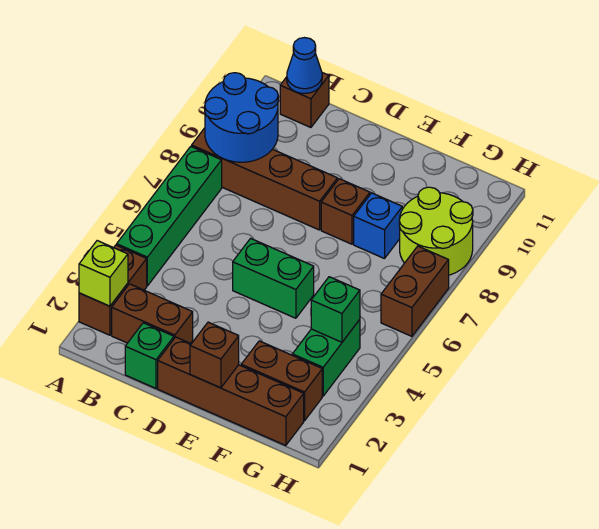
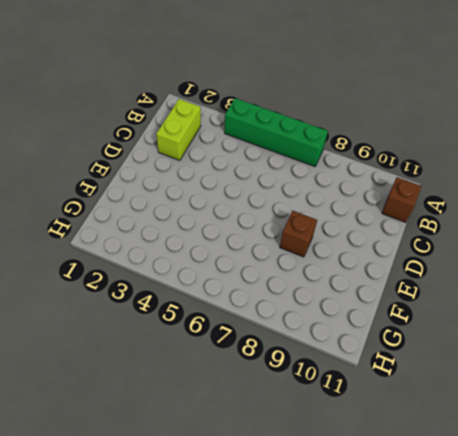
lime 1x2 brick [156,99,201,161] -> brown 1x2 brick [112,284,193,343]
none -> brown 1x2 brick [79,245,147,335]
none -> brown 1x4 brick [192,128,338,230]
none -> green 1x1 brick [125,323,174,388]

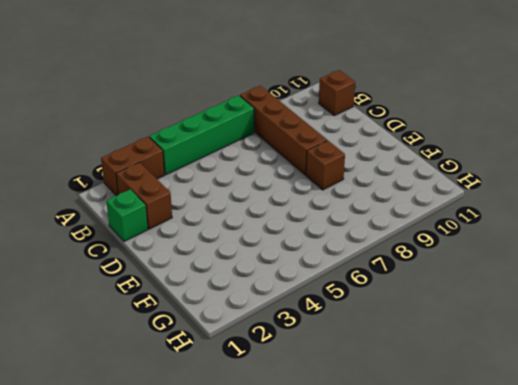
none -> brown 1x4 brick [158,337,304,446]
none -> green 1x2 brick [233,238,314,318]
none -> brown 1x2 brick [241,341,322,421]

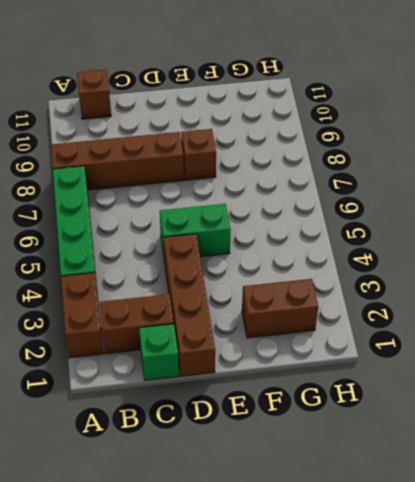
brown 1x4 brick [163,234,215,376] -> brown 1x4 brick turned to [158,337,304,446]
none -> blue 1x1 brick [354,193,402,259]
none -> green 1x2 brick [292,320,360,396]
none -> lime 2x2 round brick [399,187,473,275]

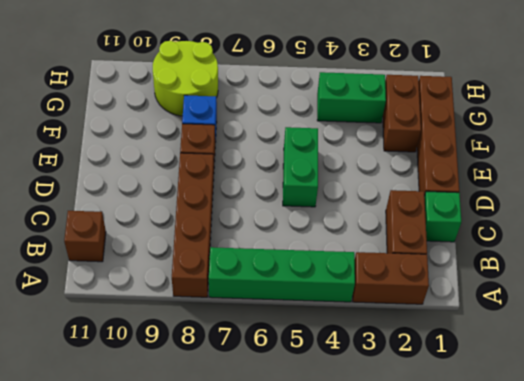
none -> brown 1x2 brick [381,246,449,336]
none -> lime 1x1 brick [79,241,128,306]
none -> blue 2x2 round brick [205,73,278,162]

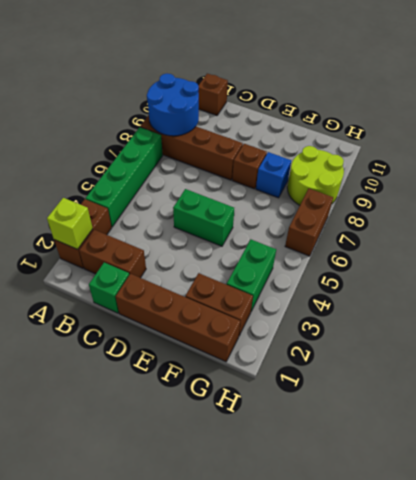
none -> blue 1x1 cone [287,38,322,93]
none -> brown 1x1 brick [190,322,239,388]
none -> green 1x1 brick [311,277,360,342]

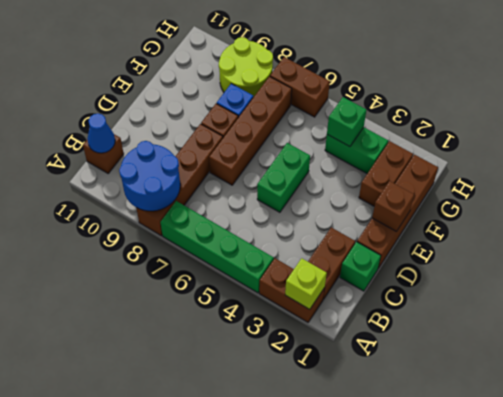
brown 1x4 brick [209,77,292,185] -> none

